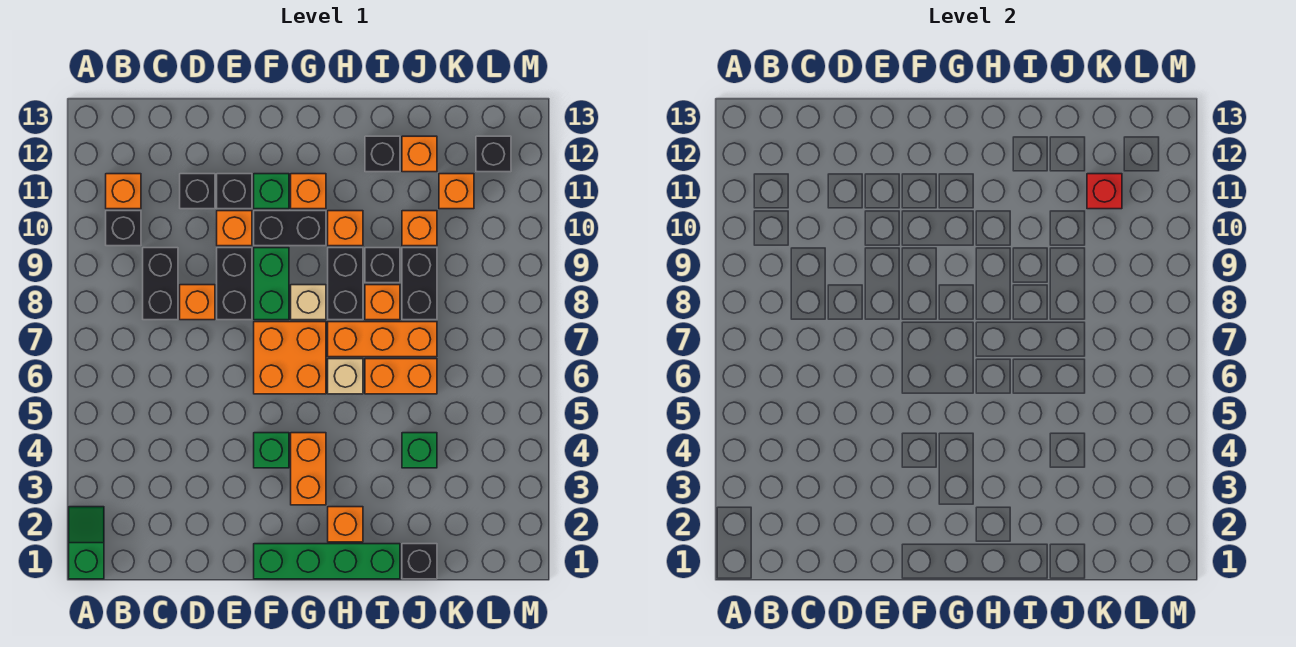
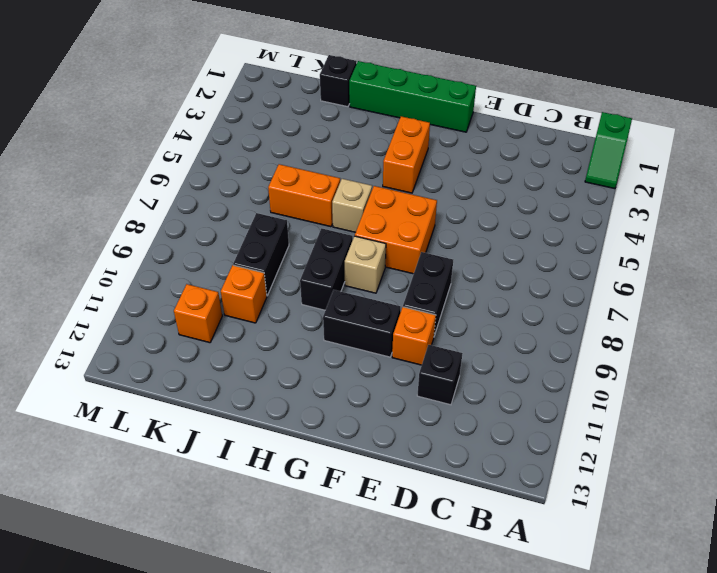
none -> black 1x1 brick [106,211,141,246]
none -> orange 1x1 brick [106,174,141,209]
none -> black 1x2 brick [143,248,178,320]
none -> orange 1x1 brick [180,285,215,320]

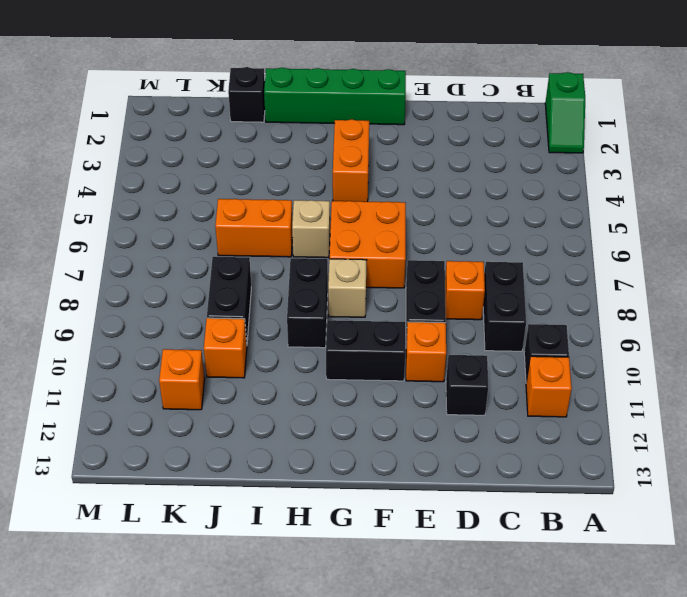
none -> black 1x1 brick [217,174,252,209]
none -> green 1x1 brick [254,433,289,468]
none -> green 1x2 brick [254,248,289,320]
none -> green 1x1 brick [254,174,289,209]

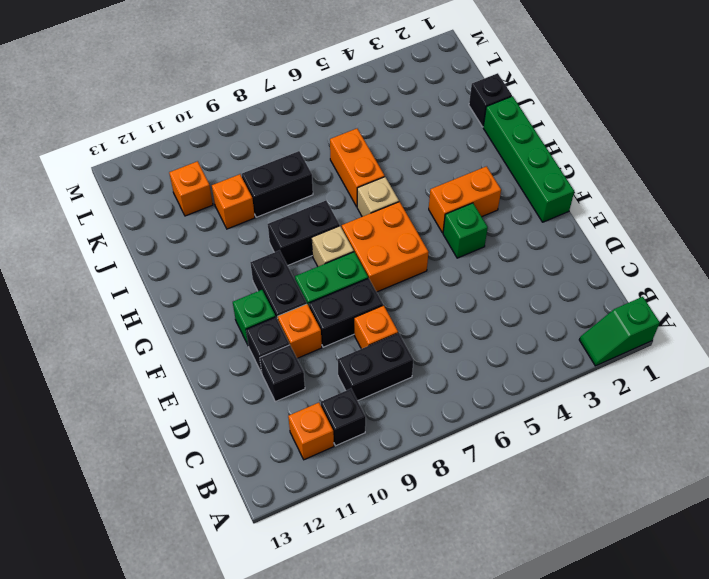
none -> orange 1x1 brick [291,174,326,209]
none -> orange 1x1 brick [328,507,363,542]
none -> orange 1x3 brick [328,322,437,357]
none -> orange 1x1 brick [328,211,363,246]

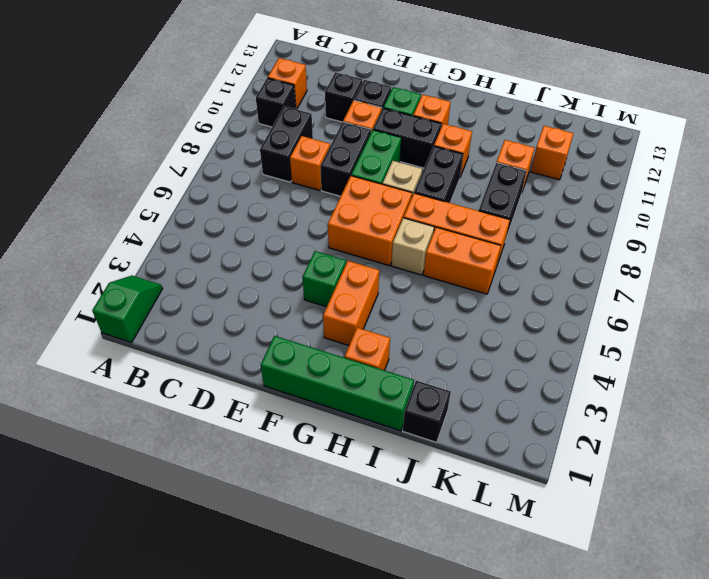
none -> orange 1x1 brick [365,285,400,320]
none -> black 1x1 brick [365,248,400,283]
none -> black 1x1 brick [365,136,400,172]
none -> green 1x1 brick [402,433,437,468]

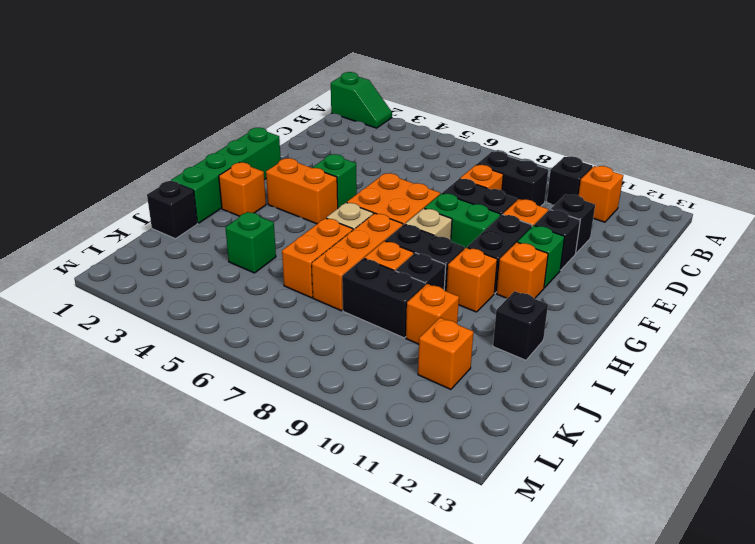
none -> orange 1x1 brick [402,136,437,172]
none -> black 1x1 brick [476,136,511,172]
none -> red 1x1 brick [1087,174,1122,209]

